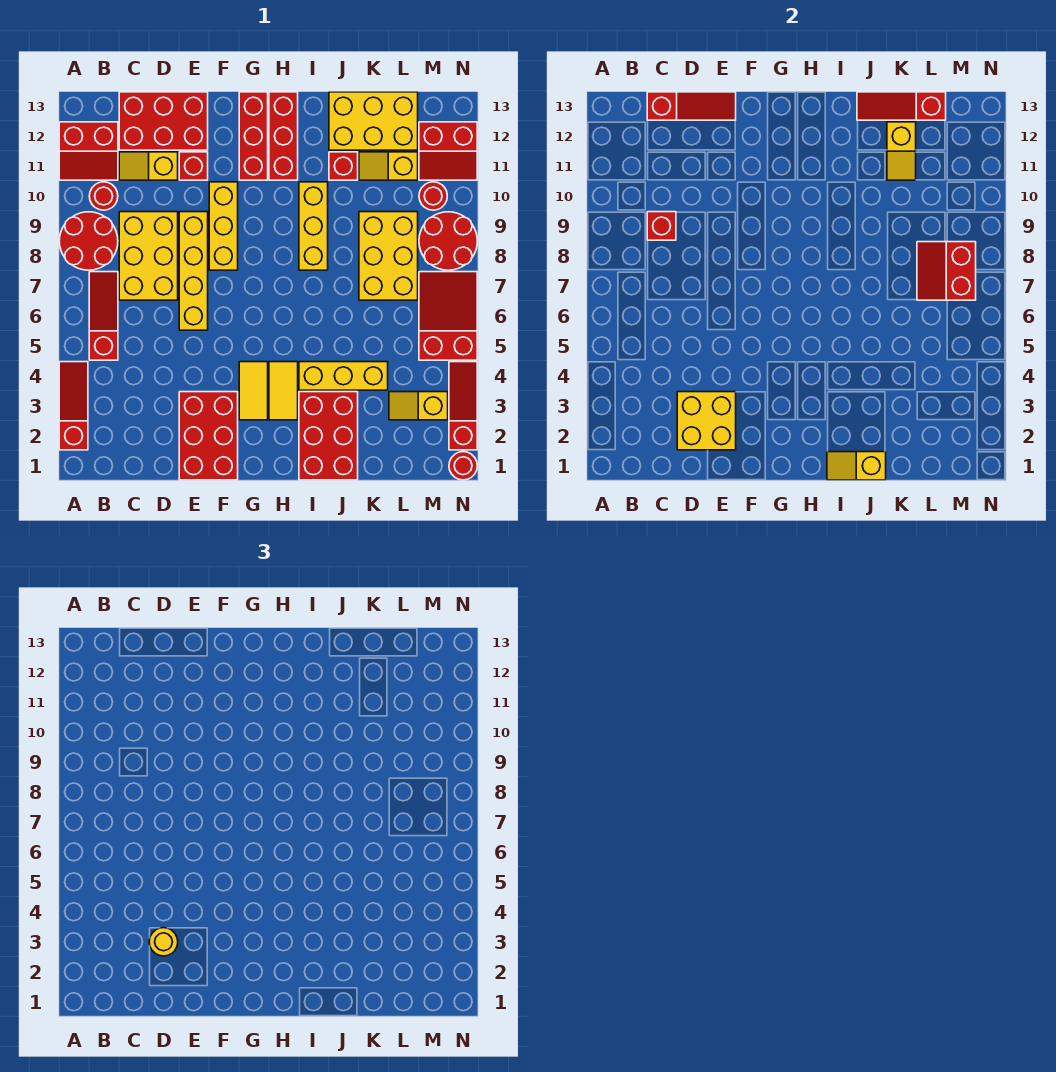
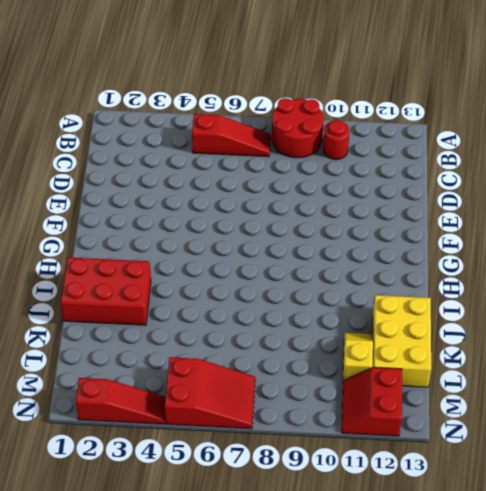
none -> red 1x3 slope [59,362,88,450]
none -> red 2x2 slope [59,122,118,180]
none -> yellow 2x3 brick [119,212,178,300]
none -> yellow 1x2 slope [119,152,178,180]

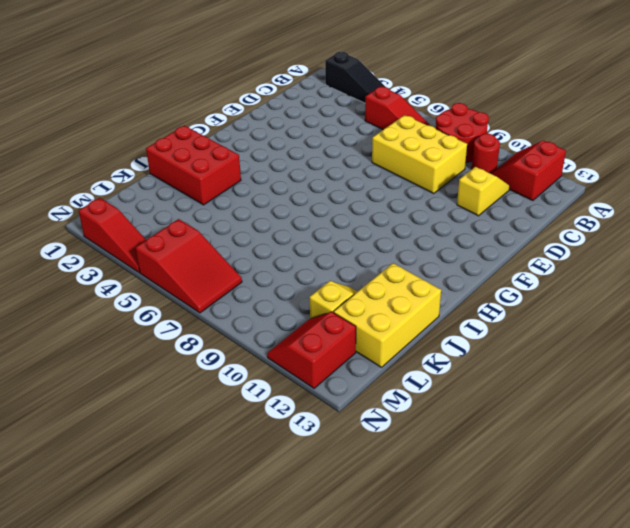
black 1x3 slope [325,52,385,103] -> red 1x3 slope [59,362,88,450]
none -> red 2x3 brick [119,92,208,150]
none -> red 2x3 brick [179,392,238,480]
none -> yellow 1x4 brick [179,212,208,330]
none -> red 1x1 brick [179,152,208,180]

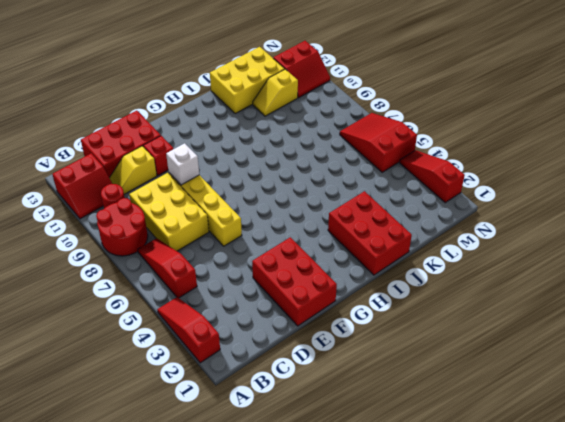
white 1x1 brick [166,143,199,185] -> none
none -> yellow 1x3 brick [209,182,238,270]
none -> yellow 1x2 tile [239,362,268,420]
none -> red 1x3 brick [239,92,268,180]
none -> yellow 1x2 tile [269,362,298,420]

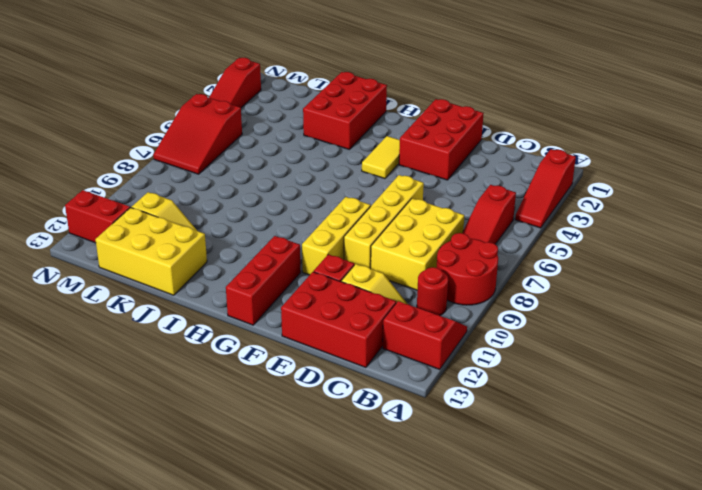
none -> yellow 1x2 tile [269,362,298,420]
none -> red 1x3 brick [269,92,298,180]
none -> yellow 1x3 brick [299,362,388,390]
none -> yellow 1x3 brick [299,182,328,270]

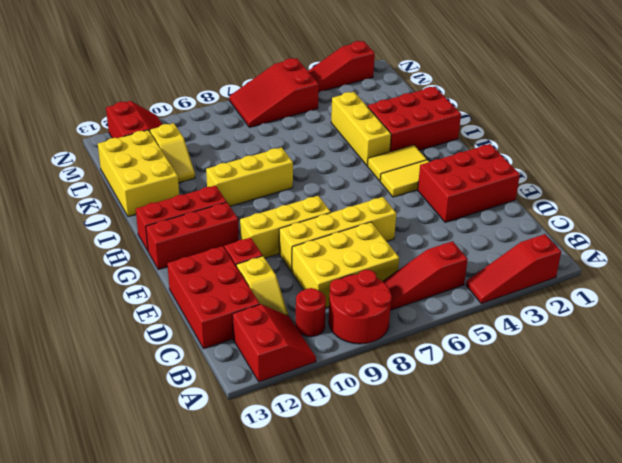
none -> red 1x1 brick [329,152,358,180]
none -> yellow 2x3 brick [359,212,418,300]
none -> yellow 1x2 slope [389,392,448,420]
none -> red 2x2 round brick [419,212,477,270]

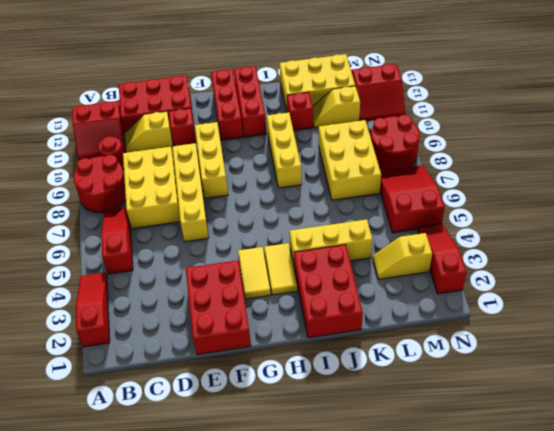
none -> red 1x1 round brick [419,182,447,210]
none -> red 1x1 round brick [449,452,477,480]
none -> red 1x1 brick [647,212,676,240]
none -> red 1x3 slope [647,92,736,120]

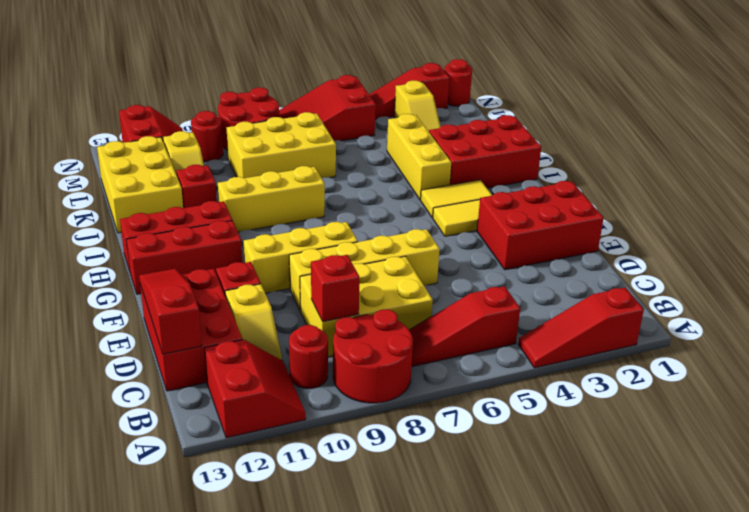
none -> yellow 2x2 brick [677,392,736,450]
none -> yellow 1x2 slope [827,452,886,480]
none -> red 1x3 slope [857,92,946,120]
none -> yellow 1x2 slope [887,122,916,180]

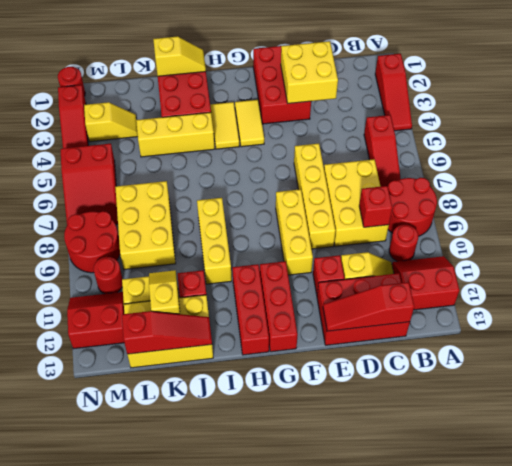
none -> red 2x2 slope [917,242,976,300]
none -> yellow 1x1 round brick [149,928,178,956]

